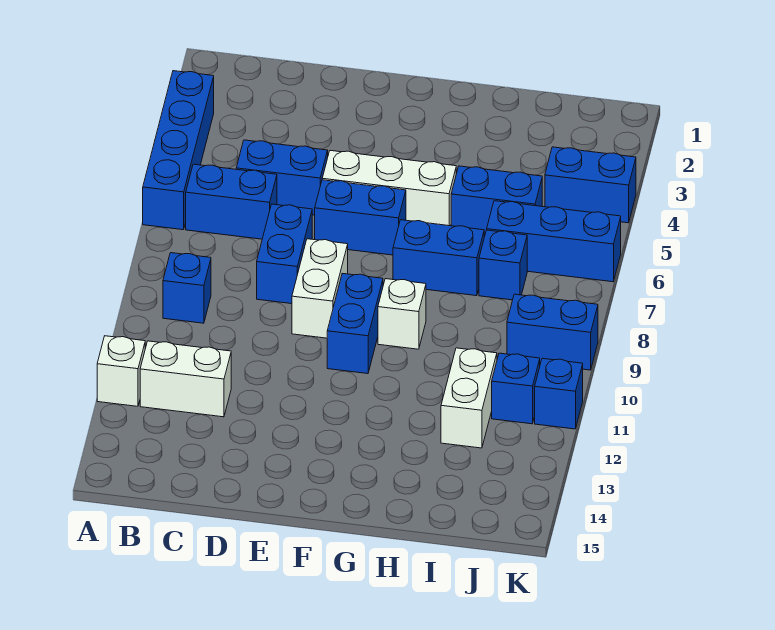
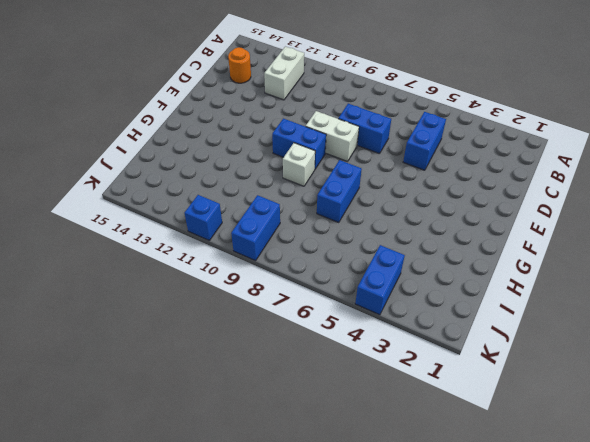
orange 1x1 round brick [228,47,251,83] -> none
none -> blue 1x4 brick [143,71,214,230]
none -> white 1x1 brick [97,336,145,406]
none -> blue 1x2 brick [186,164,277,239]

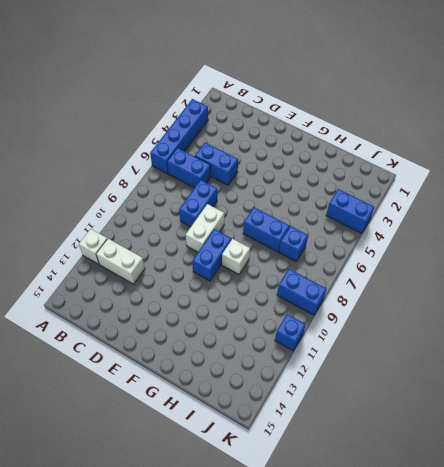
none -> blue 1x1 brick [163,253,211,323]
none -> white 1x3 brick [322,151,456,226]
none -> blue 1x2 brick [315,180,406,255]

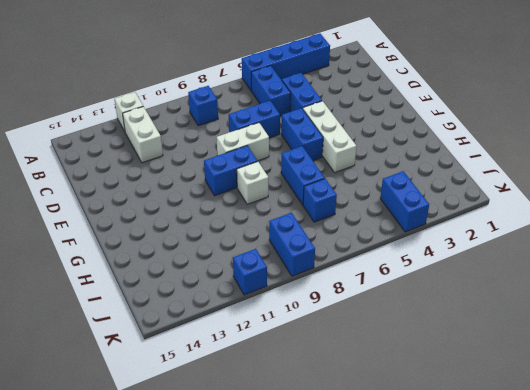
none -> blue 1x2 brick [451,166,542,236]
none -> blue 1x3 brick [487,201,621,282]
none -> white 1x2 brick [441,348,497,448]

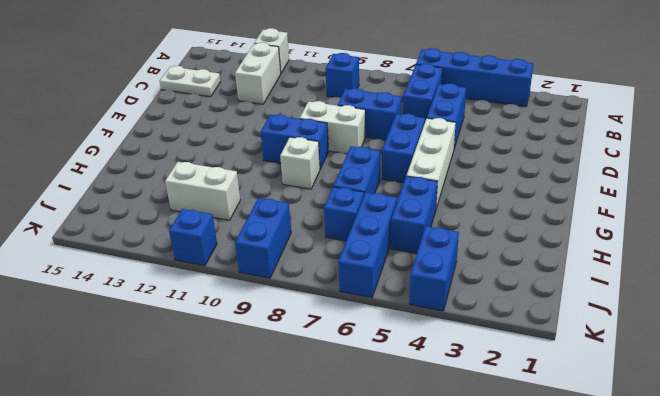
white 1x2 plate [160,66,220,97] -> none
none -> blue 1x1 brick [492,353,540,424]

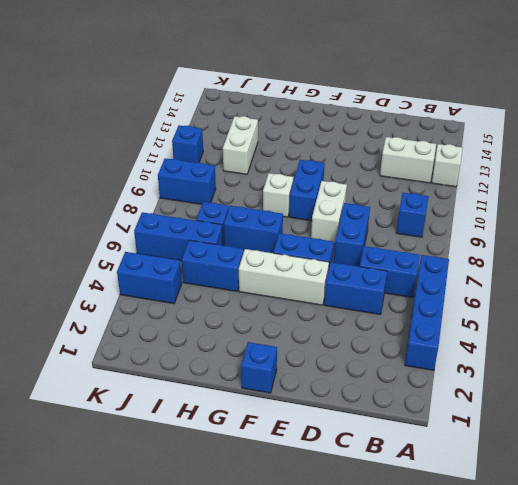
blue 1x1 brick [241,342,277,393] -> blue 1x1 brick moved to [492,353,540,424]

